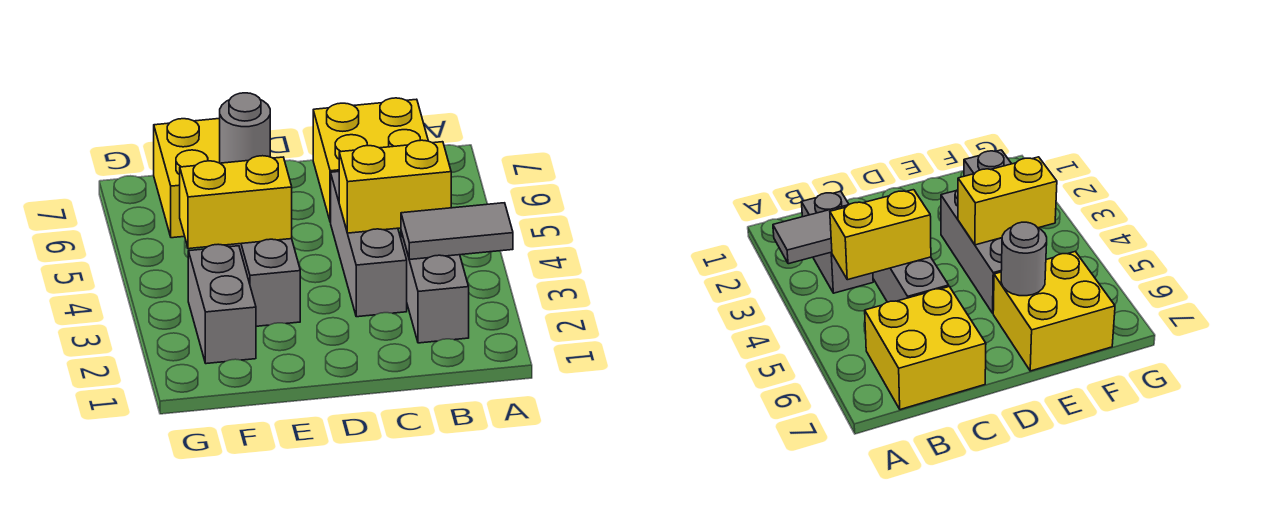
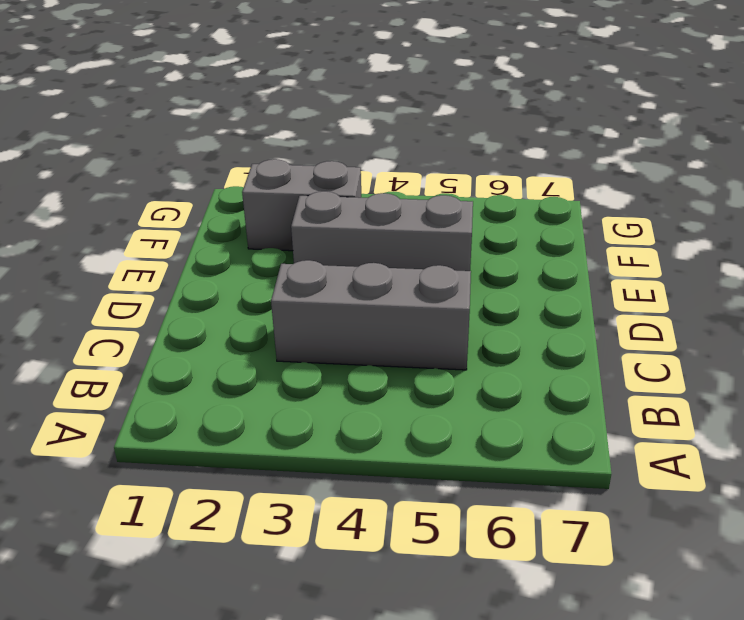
none -> grey 1x2 brick [401,232,469,343]
none -> yellow 2x2 brick [313,98,428,222]

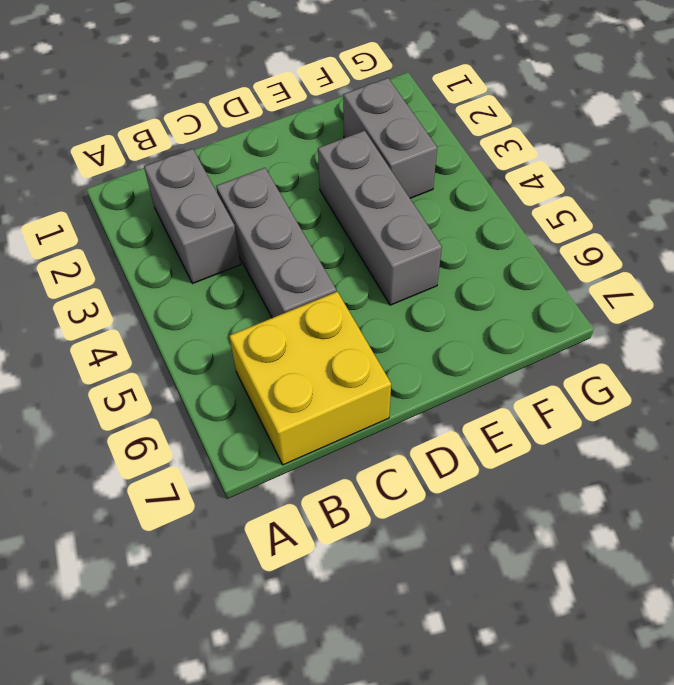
none -> yellow 2x2 brick [154,118,220,238]
none -> grey 1x2 tile [401,203,513,260]

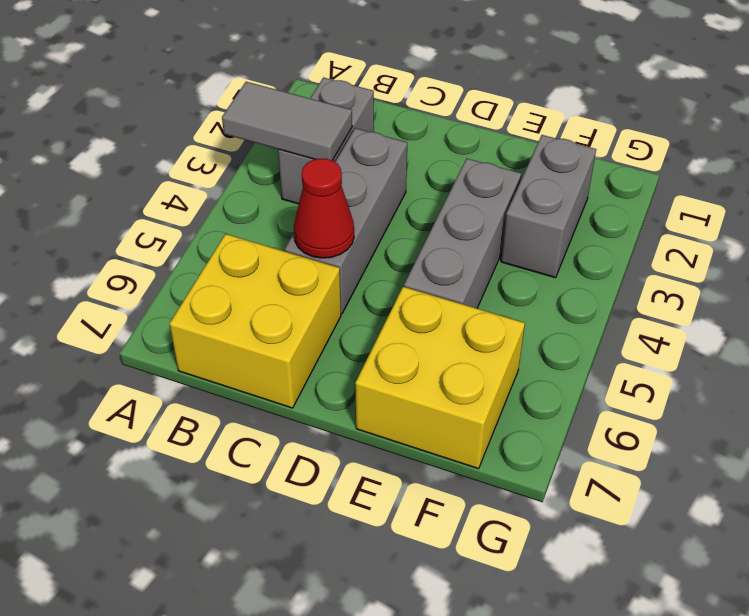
red 1x1 cone [294,159,354,258] -> none
none -> yellow 1x2 brick [339,140,451,233]
none -> yellow 1x2 brick [180,156,292,249]

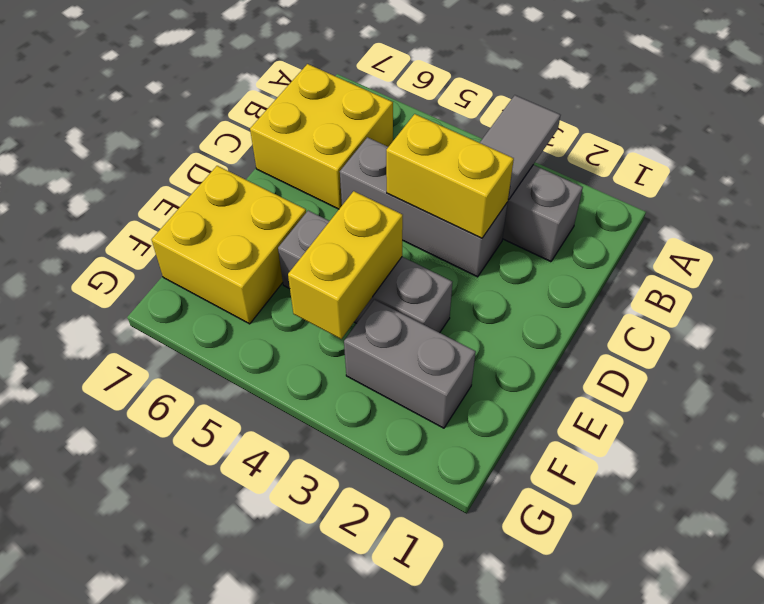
yellow 1x2 brick [386,114,514,238] -> yellow 1x2 brick turned to [339,140,451,233]
none -> grey 1x1 round brick [220,93,270,163]

